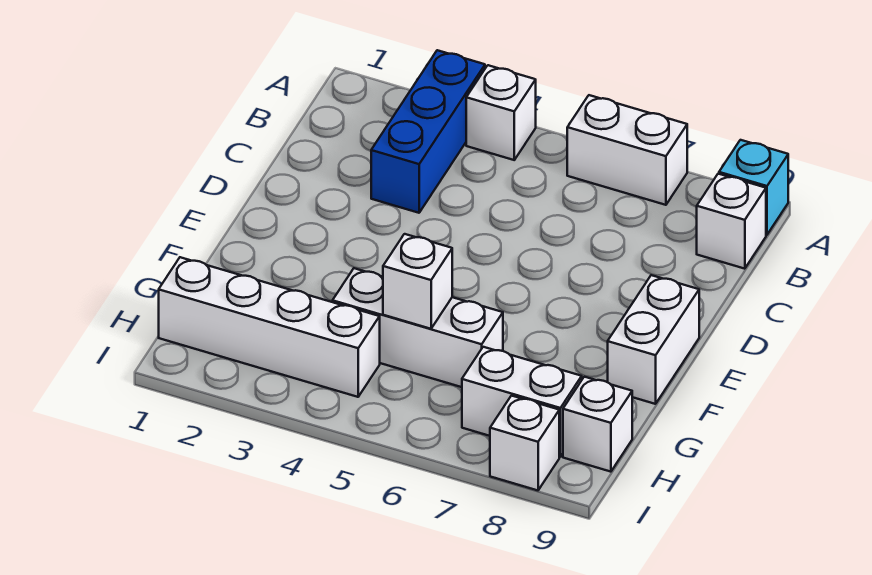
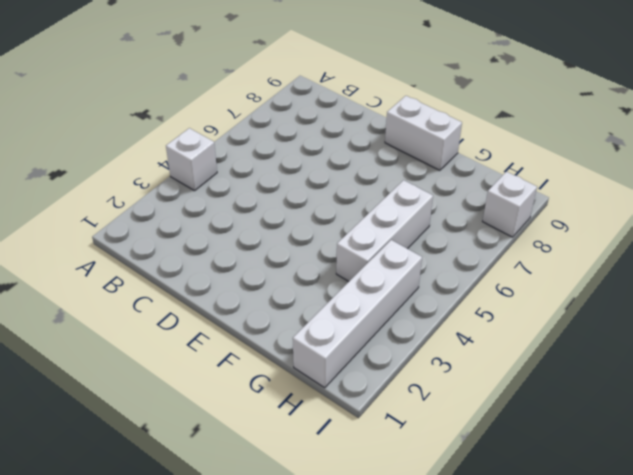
none -> blue 1x3 brick [371,50,485,213]
none -> white 1x2 brick [567,95,687,205]
none -> cyan 1x1 brick [719,140,788,235]

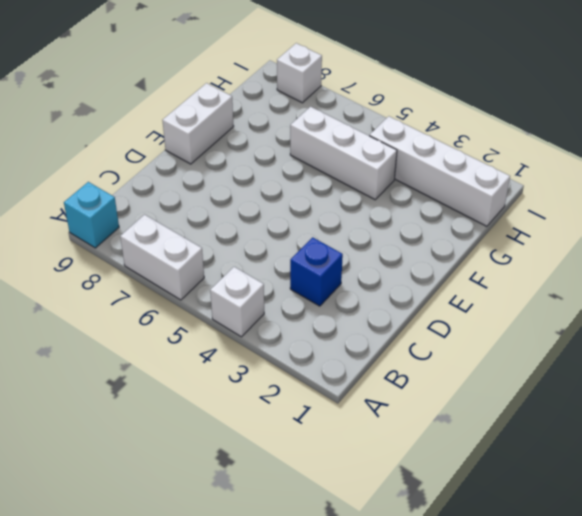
blue 1x1 brick [290,237,343,306] -> blue 1x3 brick [371,50,485,213]
none -> white 1x1 brick [697,174,766,269]
none -> white 1x2 brick [462,347,582,457]
none -> white 1x1 brick [563,377,632,472]

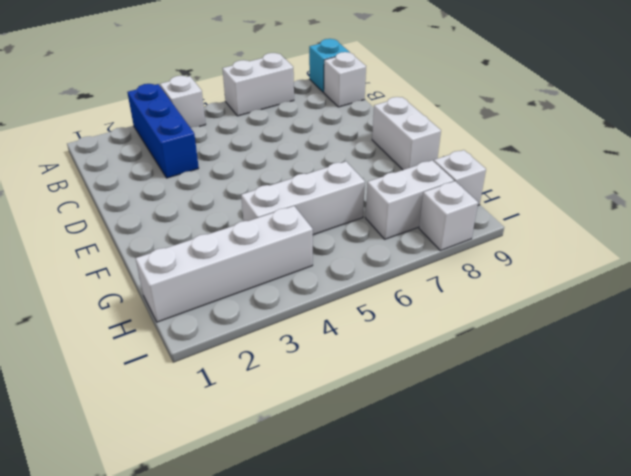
none -> white 1x1 brick [383,234,452,329]

